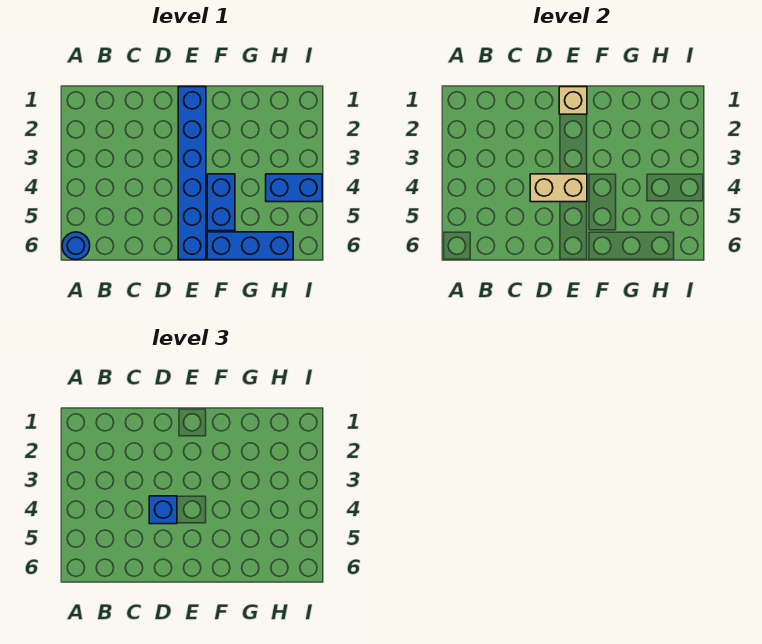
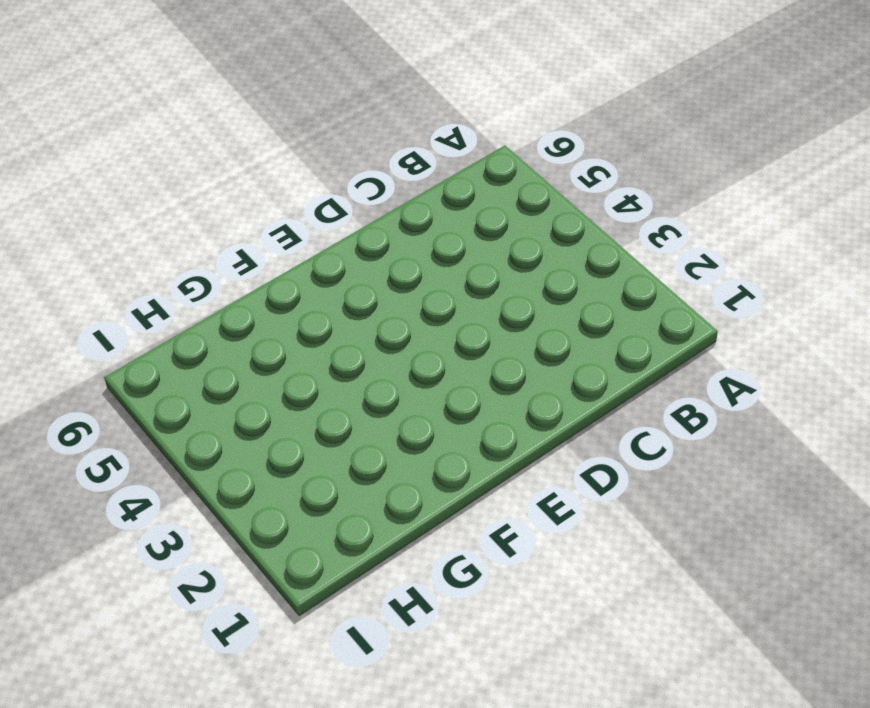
none -> blue 1x1 round brick [62,232,90,260]
none -> blue 1x6 brick [178,87,206,260]

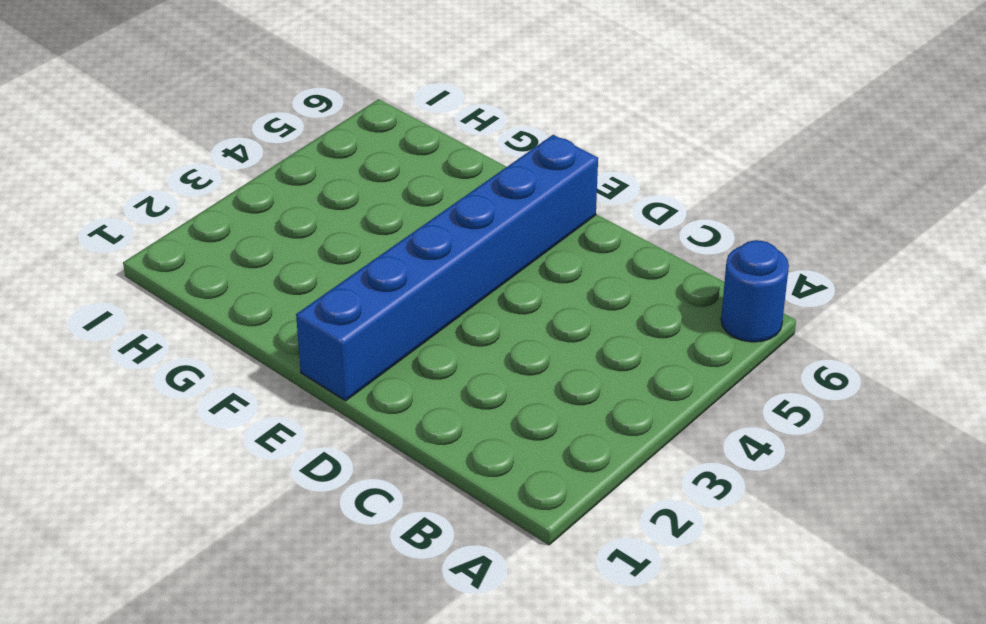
none -> blue 1x2 brick [207,174,235,231]
none -> blue 1x3 brick [207,232,293,260]

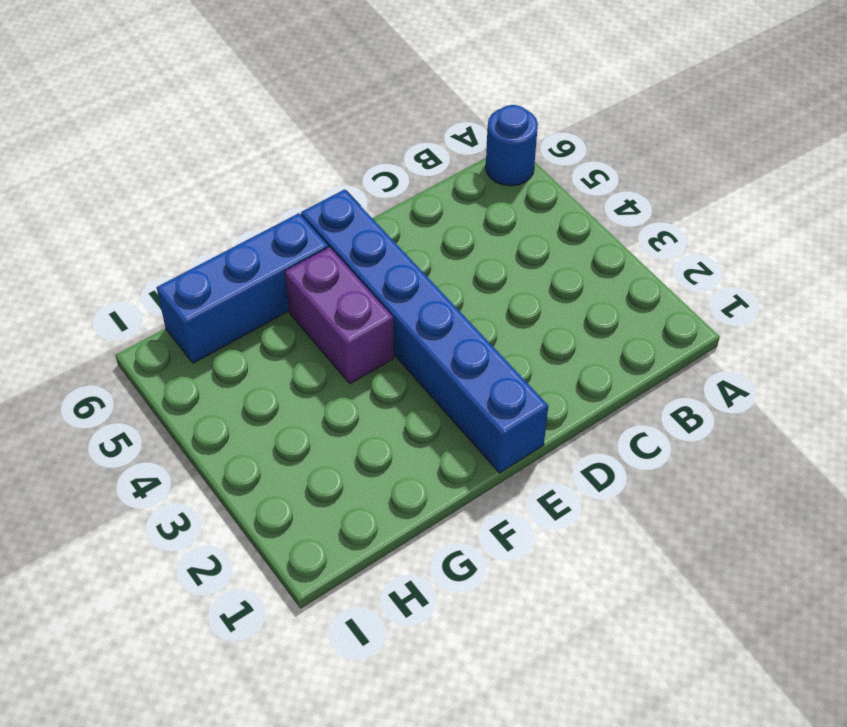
purple 1x2 brick [285,247,394,384] -> blue 1x2 brick [207,174,235,231]
none -> blue 1x2 brick [266,174,322,202]
none -> tan 1x2 brick [530,174,587,202]

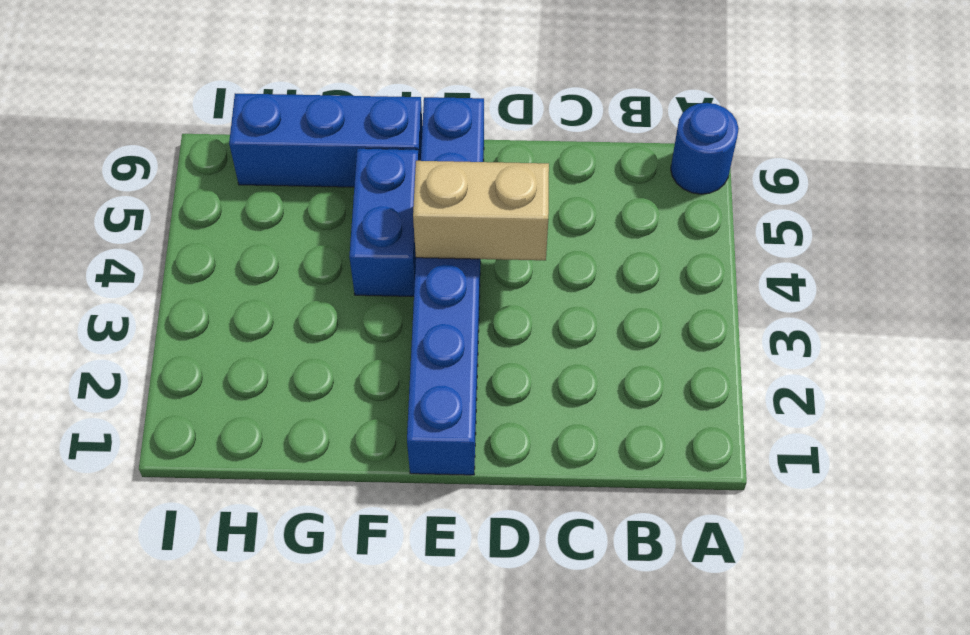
none -> blue 1x2 brick [266,174,322,202]
none -> tan 1x1 brick [559,87,587,114]

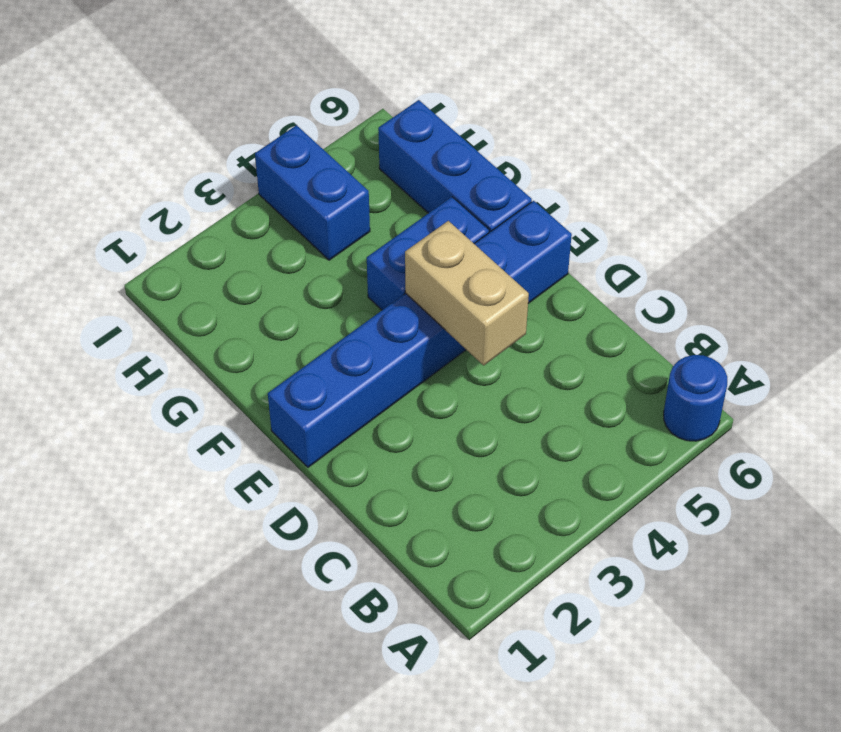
none -> tan 1x1 brick [559,87,587,114]
none -> blue 1x1 brick [149,496,177,524]

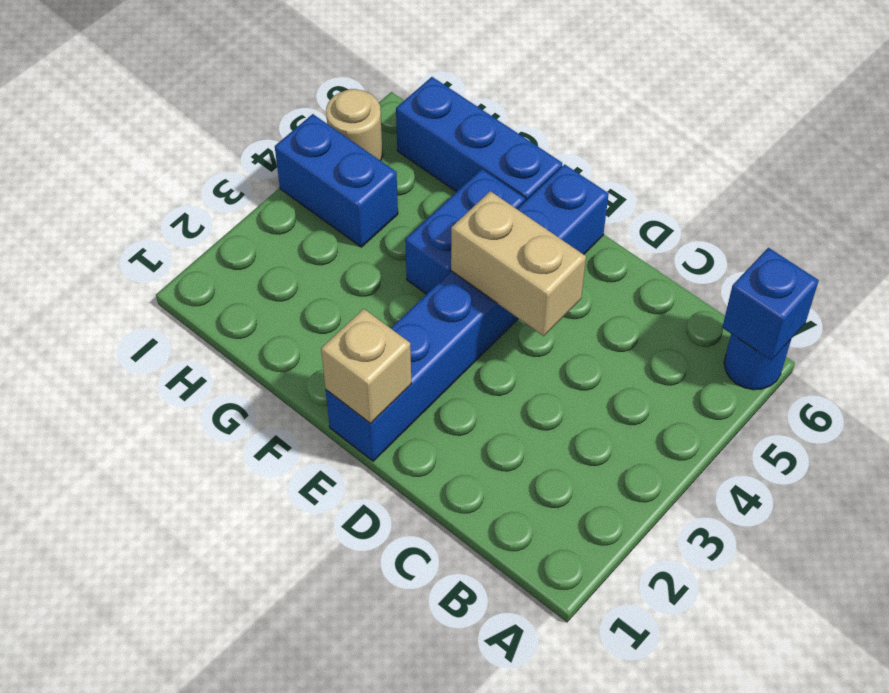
blue 1x1 brick [722,248,819,360] -> blue 1x1 brick moved to [149,496,177,524]
tan 1x1 round brick [326,89,383,161] -> none

